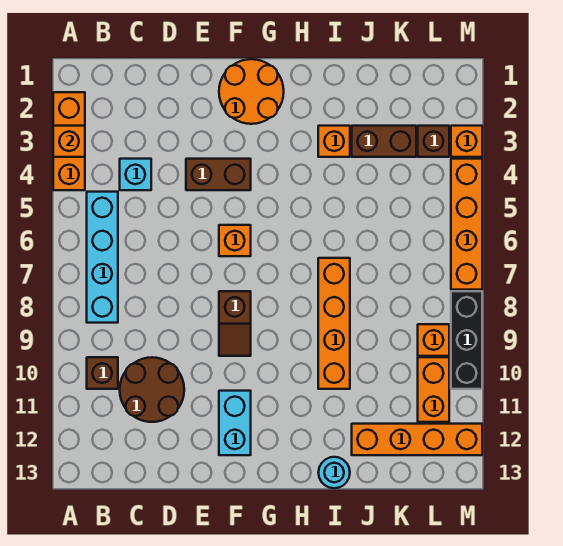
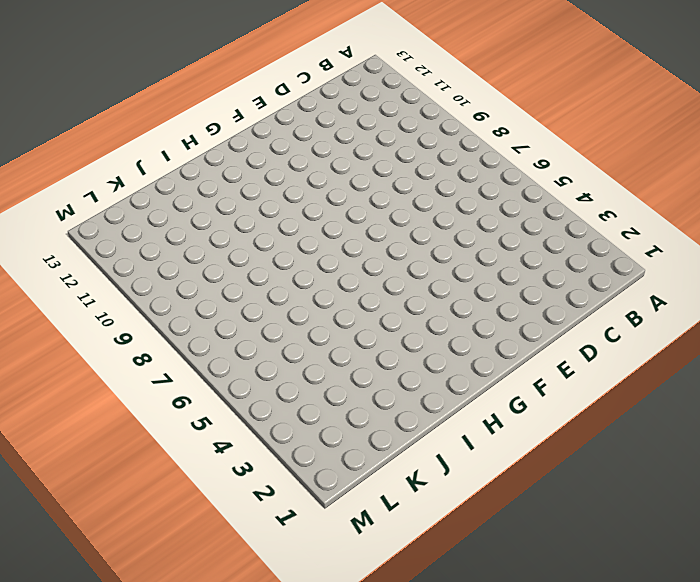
none -> orange 1x3 brick [53,92,85,190]
none -> cyan 1x4 brick [87,192,118,323]
none -> brown 1x1 brick [87,357,118,389]

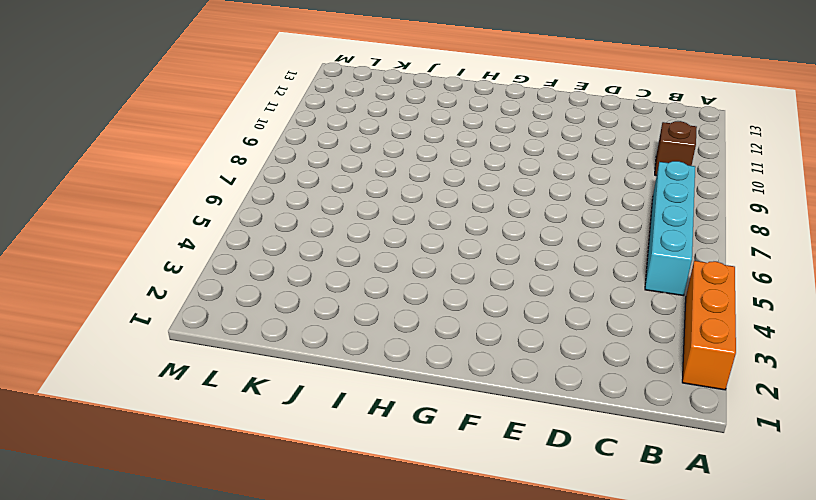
none -> cyan 1x1 brick [120,159,151,190]
none -> brown 2x2 round brick [120,357,184,422]
none -> brown 1x2 brick [186,159,251,190]

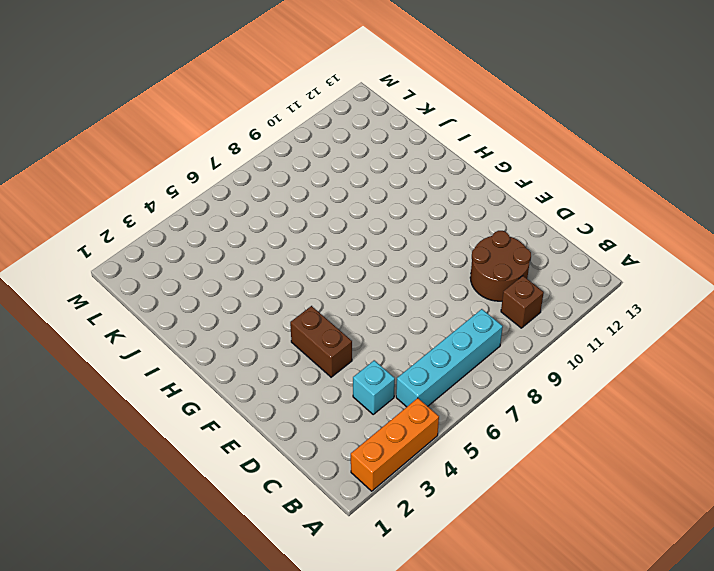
none -> orange 2x2 round brick [219,59,284,124]
none -> orange 1x1 brick [219,225,251,256]
none -> brown 1x2 slope [219,291,251,356]

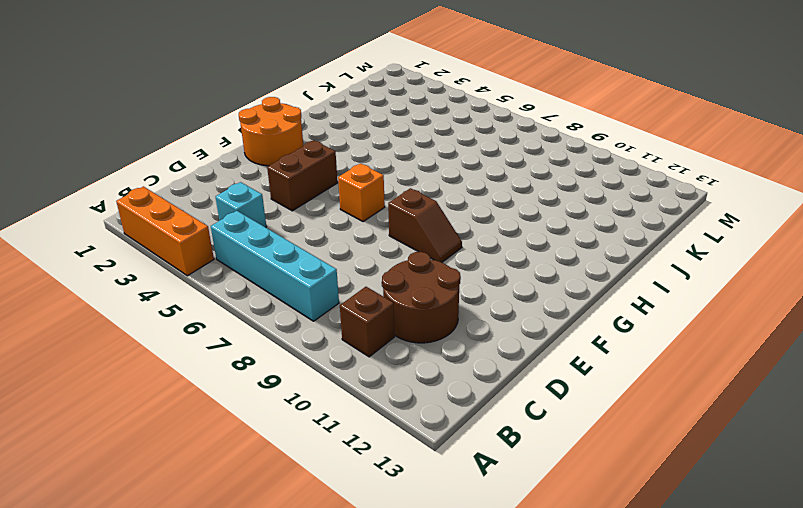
none -> cyan 1x2 brick [219,391,251,455]
none -> orange 1x1 brick [318,126,350,157]
none -> orange 1x4 brick [318,258,350,389]

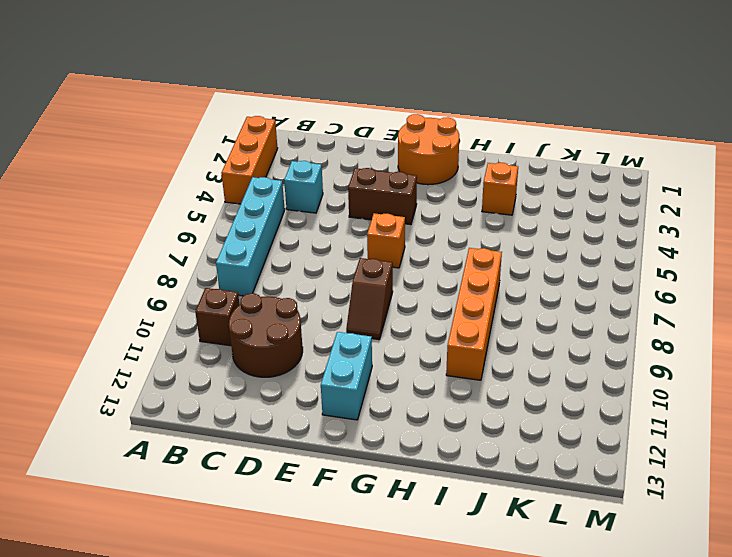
none -> cyan 1x1 round brick [318,457,350,488]
none -> brown 1x2 brick [352,126,416,157]
none -> orange 1x4 brick [352,424,482,455]

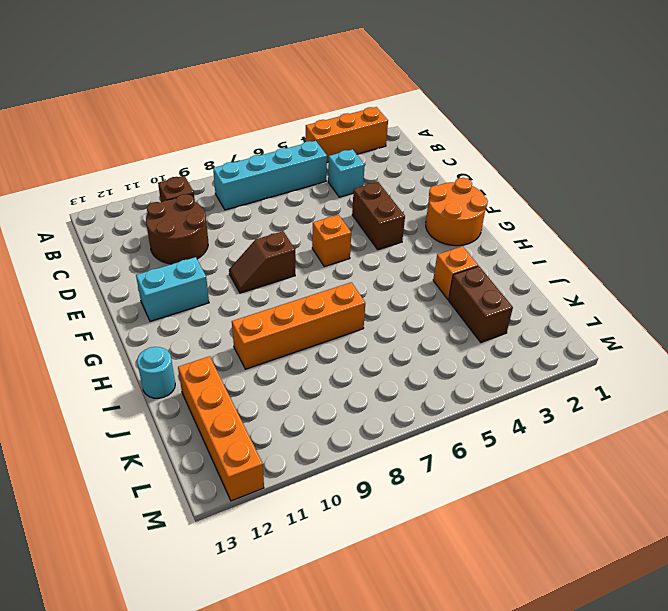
none -> brown 1x1 brick [418,126,449,157]
none -> orange 1x1 brick [418,324,449,356]
none -> orange 1x2 brick [418,357,449,422]

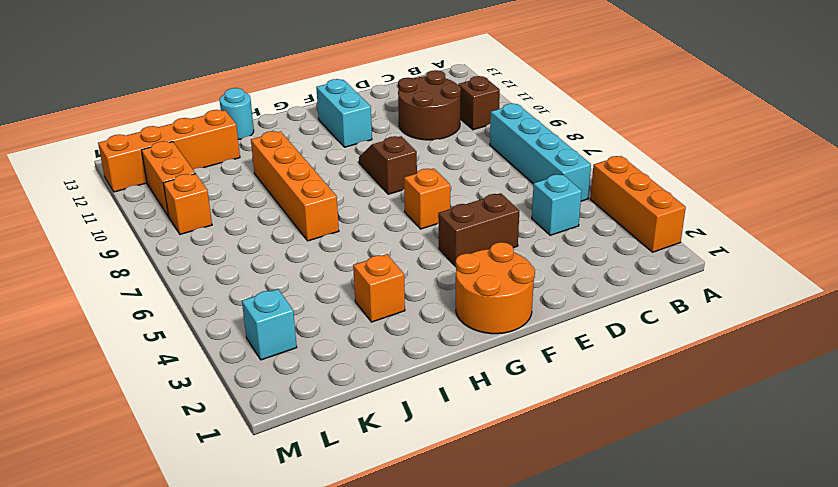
cyan 1x1 brick [242,289,297,360] -> brown 1x1 brick [418,126,449,157]
none -> brown 1x2 brick [352,126,416,157]
none -> orange 1x1 brick [451,126,482,157]
none -> orange 1x4 brick [451,159,482,290]

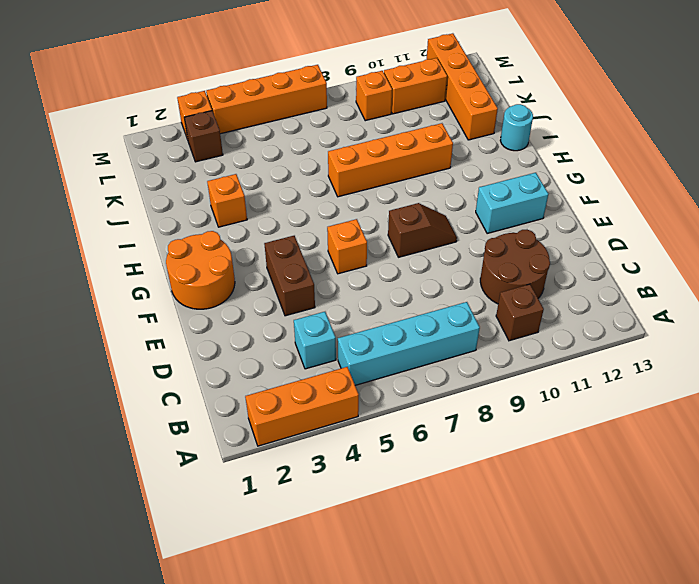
none -> brown 1x2 brick [352,126,416,157]
none -> black 1x3 brick [451,291,482,389]
none -> orange 1x1 brick [53,126,85,157]

